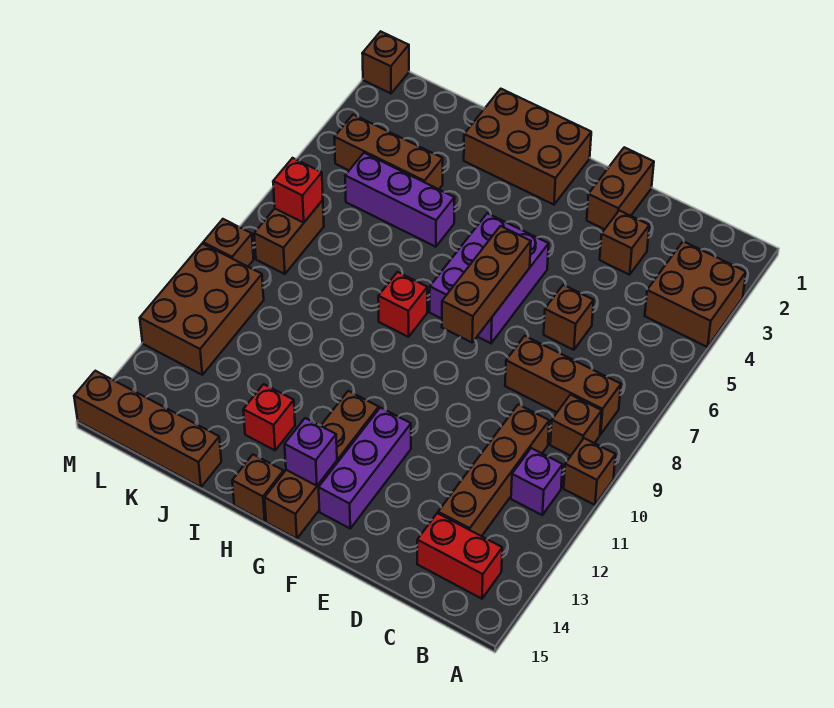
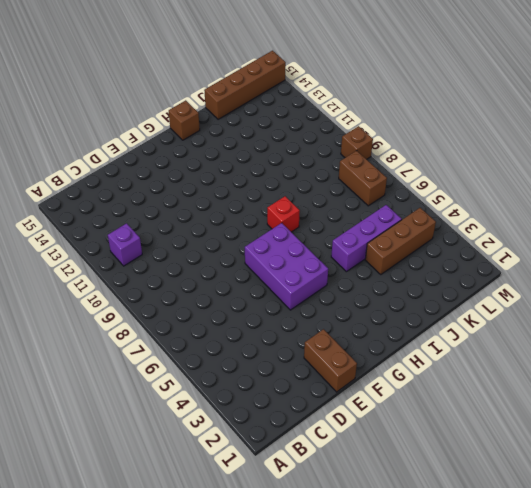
none -> brown 2x2 brick [645,241,746,347]
none -> brown 1x1 brick [564,438,616,505]
none -> brown 1x3 brick [505,336,621,434]

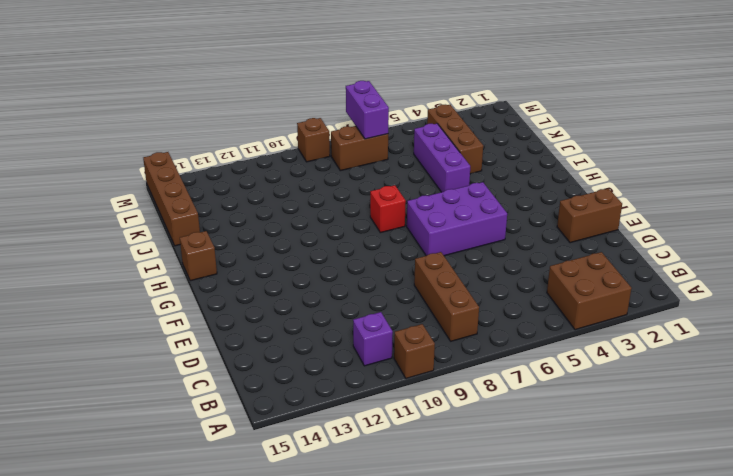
purple 1x2 brick [346,81,389,139] -> red 1x1 brick [273,158,323,223]
none -> brown 1x1 brick [550,395,602,456]
none -> red 1x2 brick [417,513,502,599]
none -> brown 1x4 brick [438,405,549,536]

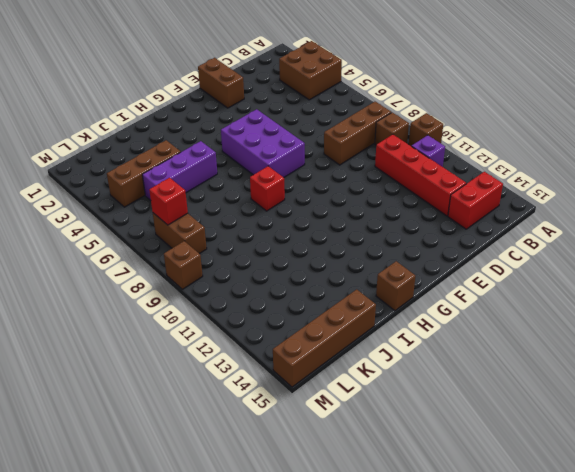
red 1x4 brick [375,134,466,216] -> brown 1x4 brick [438,405,549,536]
none -> brown 1x1 brick [600,210,649,275]
none -> brown 1x1 brick [544,285,594,350]
none -> purple 1x3 brick [319,408,411,528]

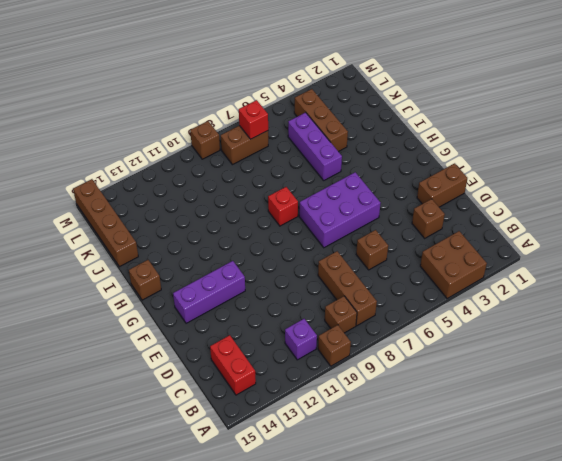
none -> brown 1x4 brick [438,405,549,536]
none -> brown 2x3 brick [464,89,591,205]
none -> brown 1x4 brick [265,391,379,539]

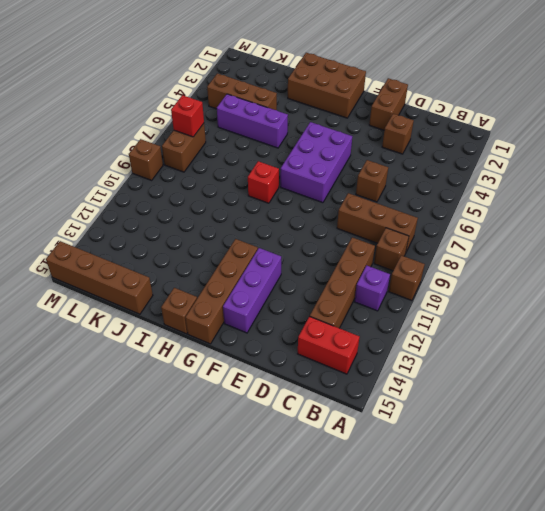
none -> brown 2x2 brick [645,241,746,347]
none -> red 1x1 brick [243,384,295,450]
none -> brown 2x3 brick [140,244,264,375]

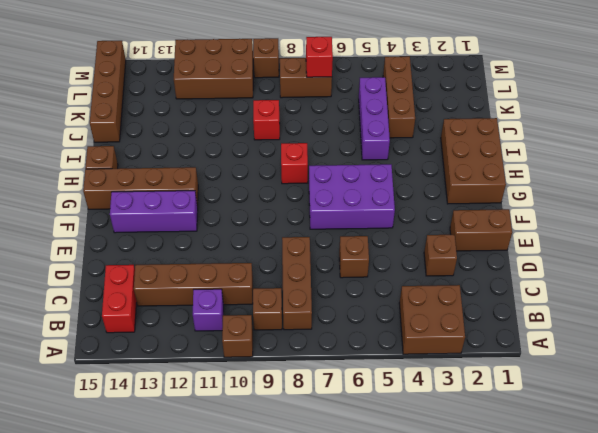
red 1x1 brick [253,100,280,140] -> red 1x1 brick moved to [243,384,295,450]
none -> brown 1x1 brick [362,31,409,93]
none -> brown 1x3 brick [442,226,531,342]
none -> purple 1x1 brick [285,418,337,486]

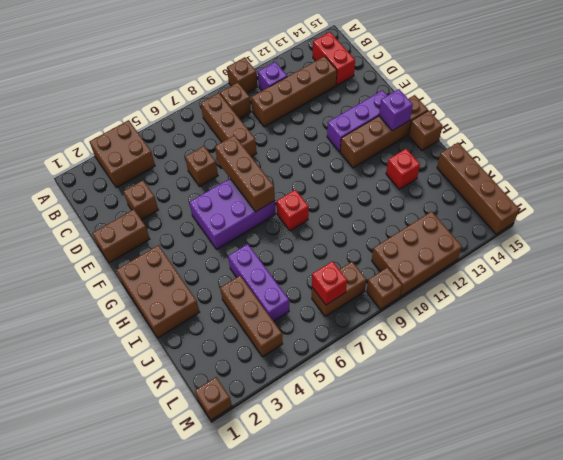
brown 1x3 brick [215,135,275,212] -> brown 1x3 brick turned to [442,226,531,342]

